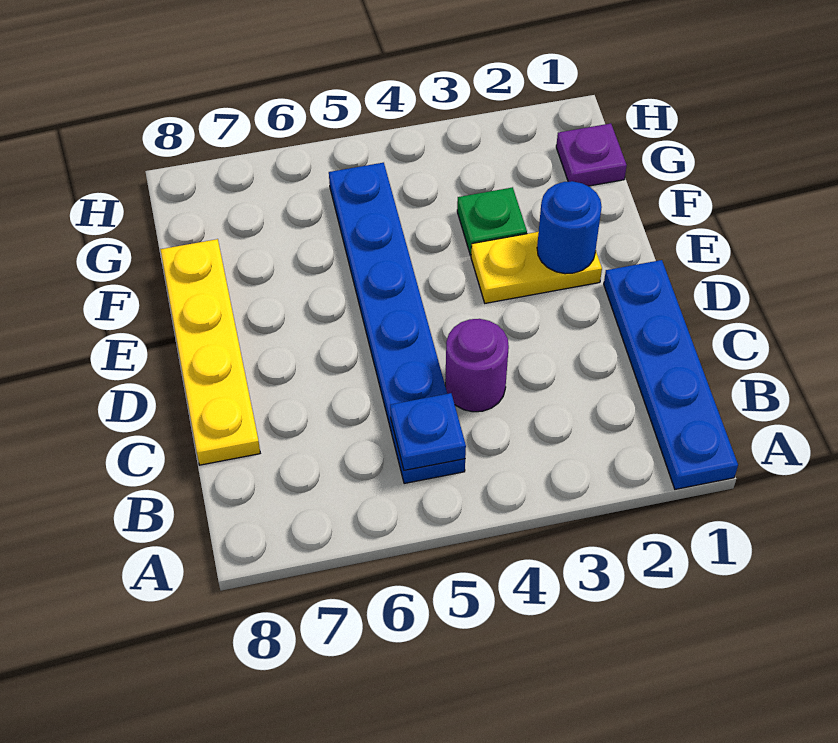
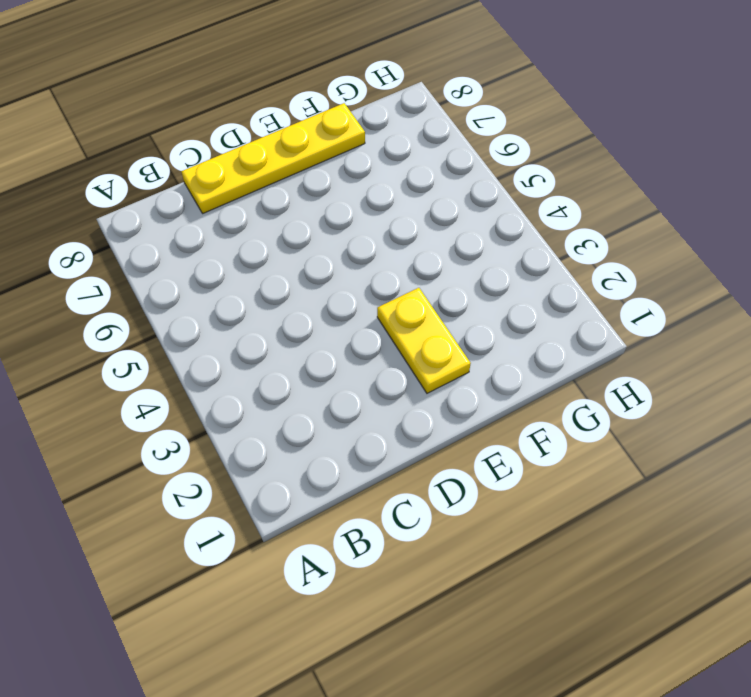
none -> blue 1x4 plate [604,260,738,489]
none -> blue 1x6 plate [329,163,465,484]

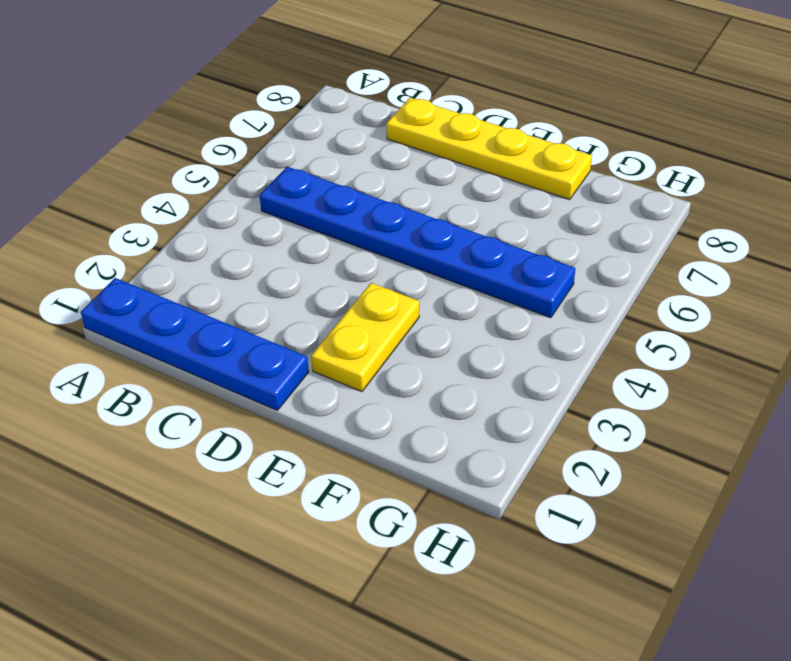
none -> purple 1x1 round brick [445,319,509,412]
none -> green 1x1 plate [457,187,527,255]

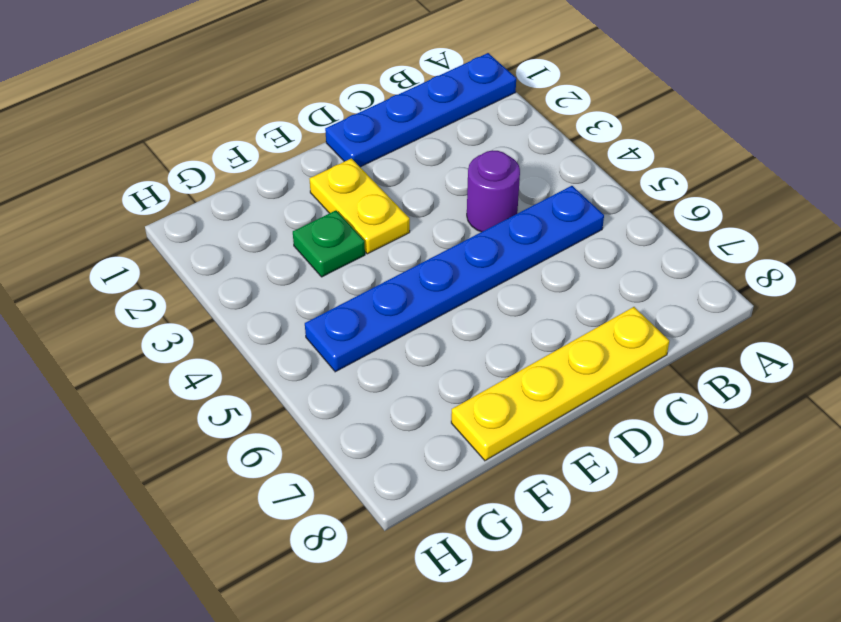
none -> purple 1x1 plate [556,123,627,186]
none -> blue 1x1 plate [390,393,466,470]

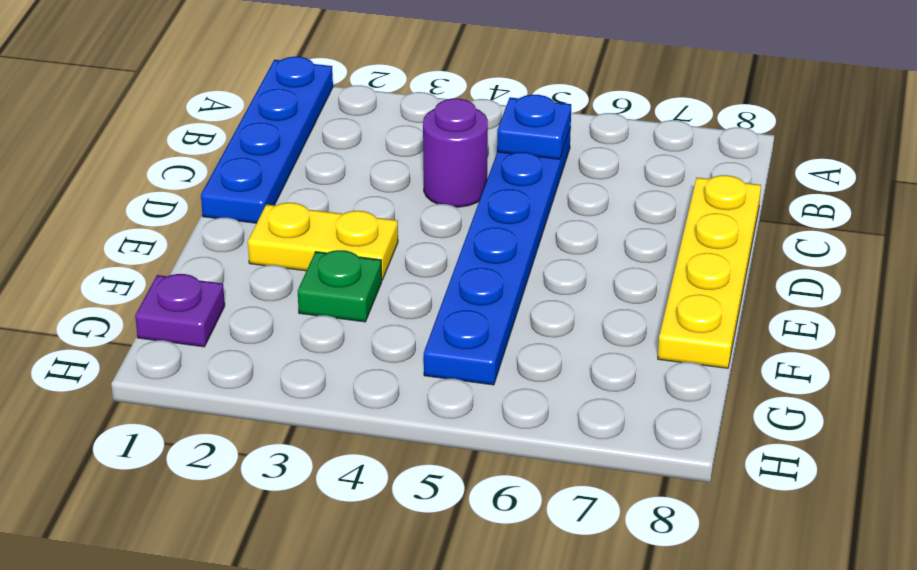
none -> blue 1x1 round brick [537,181,602,274]

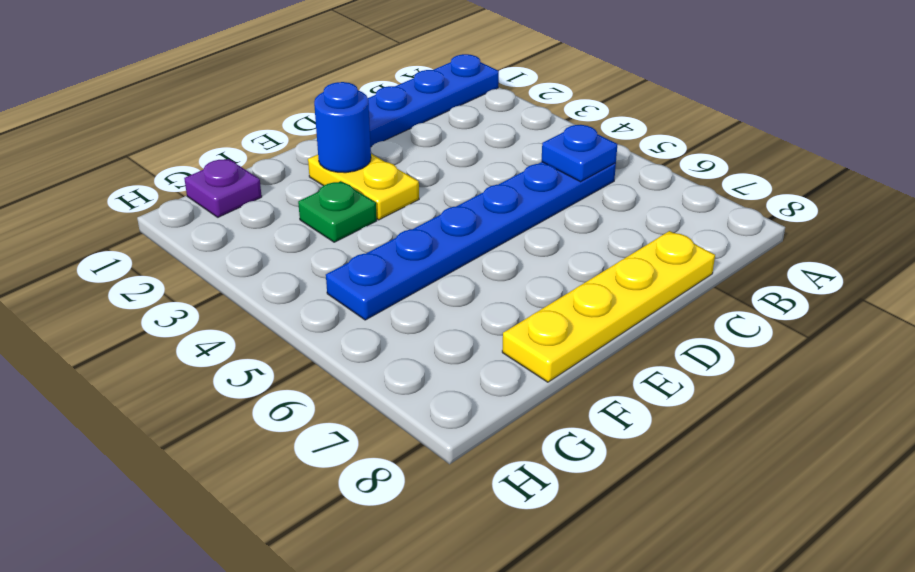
none -> purple 1x1 round brick [445,319,509,412]

